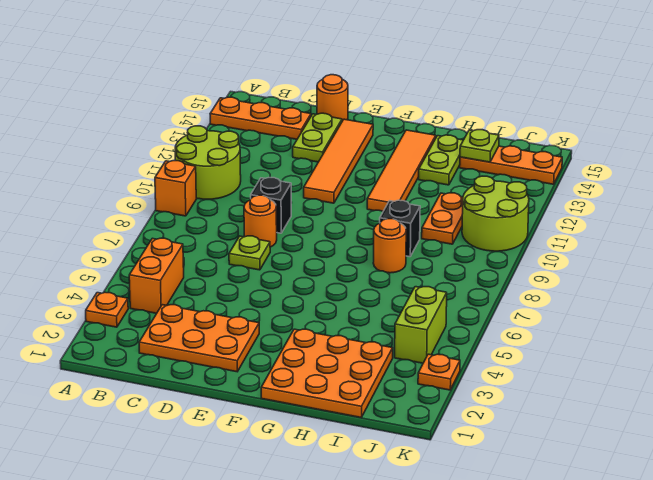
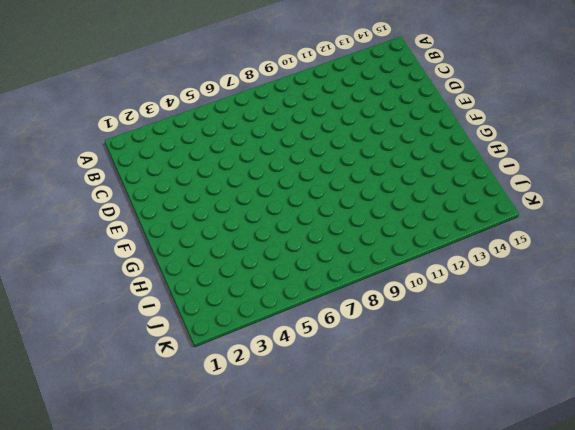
none -> orange 1x1 plate [86,292,128,327]
none -> orange 1x1 brick [155,161,196,216]
none -> lime 2x2 round brick [175,126,241,199]

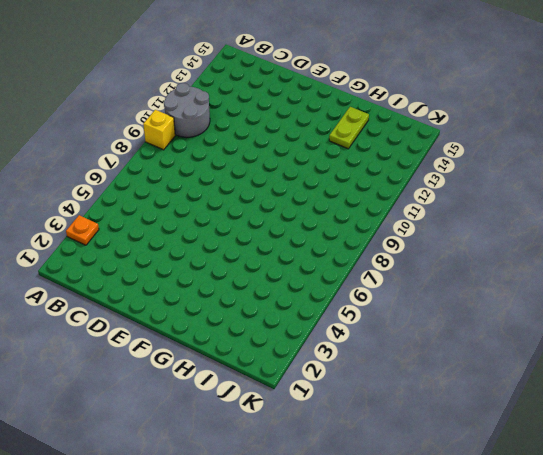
yellow 1x1 brick [143,110,175,150] -> orange 1x1 brick [155,161,196,216]
grey 2x2 round brick [164,83,210,137] -> lime 2x2 round brick [175,126,241,199]
none -> orange 1x3 plate [210,97,311,139]
none -> orange 1x2 brick [129,238,184,313]
none -> orange 2x3 plate [139,305,259,372]

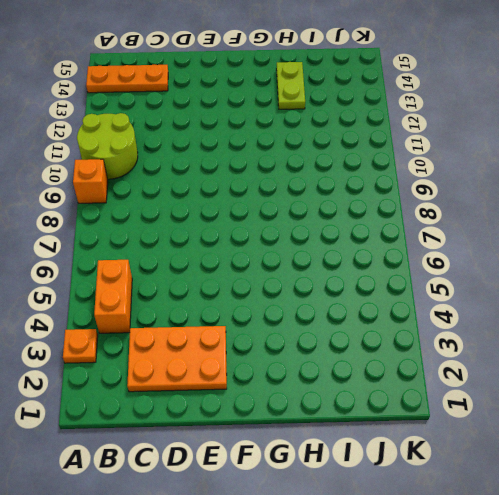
none -> lime 1x1 plate [229,236,270,270]
none -> orange 1x1 round brick [244,195,277,247]
none -> black 1x1 brick [251,178,291,233]

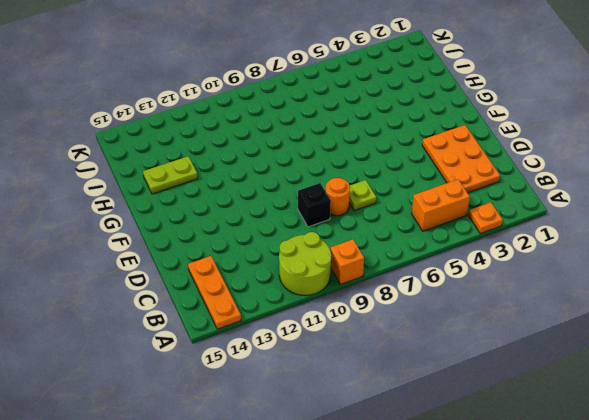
none -> lime 1x2 plate [293,113,342,162]
none -> orange 1x1 round brick [317,75,348,121]
none -> orange 1x4 tile [304,119,373,203]

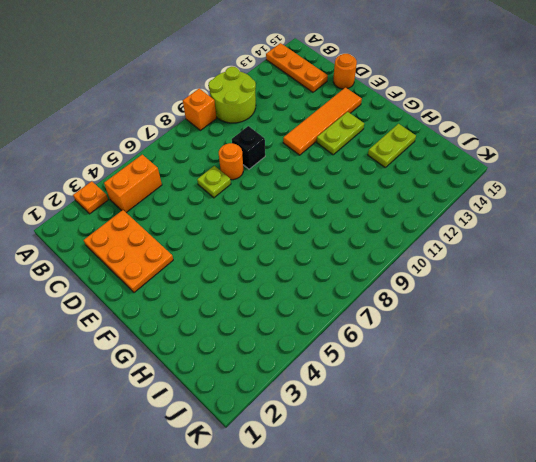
lime 1x2 plate [317,112,364,155] -> lime 1x2 plate moved to [293,113,342,162]
none -> orange 3x3 plate [261,329,393,417]
none -> orange 1x4 tile [367,130,436,211]
none -> orange 1x1 round brick [373,219,406,273]

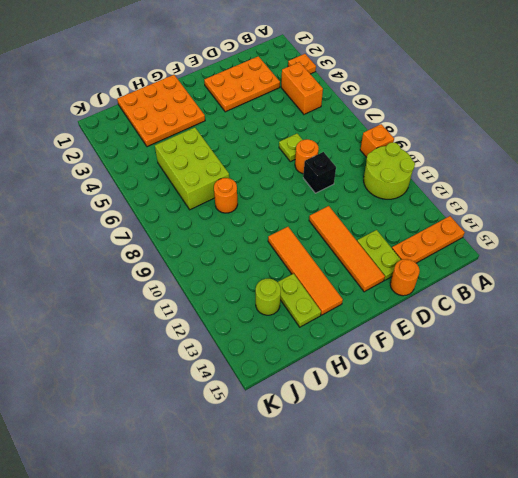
lime 2x3 brick [155,127,229,210] -> none
lime 1x1 round brick [256,279,281,315] -> none
none -> black 1x1 brick [380,200,420,257]
none -> orange 1x2 plate [422,193,463,244]
none -> orange 1x3 plate [460,146,562,184]

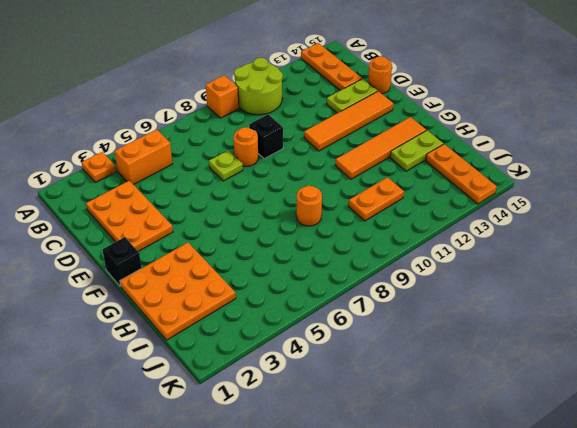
black 1x1 brick [102,237,142,286] -> black 1x1 brick moved to [380,200,420,257]
none -> lime 1x2 brick [395,287,447,363]
none -> lime 2x2 round brick [462,176,529,251]
none -> orange 1x1 plate [418,354,460,390]

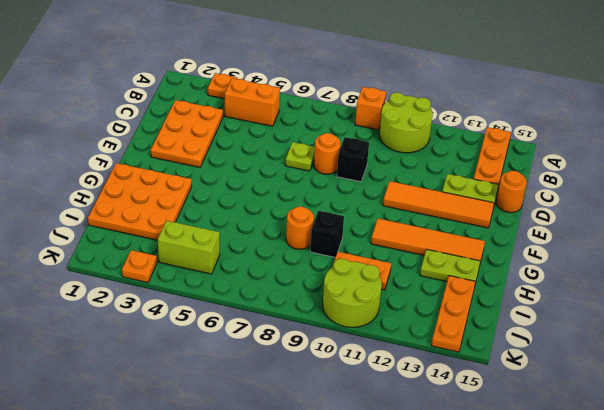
none -> lime 1x1 plate [460,130,499,162]

